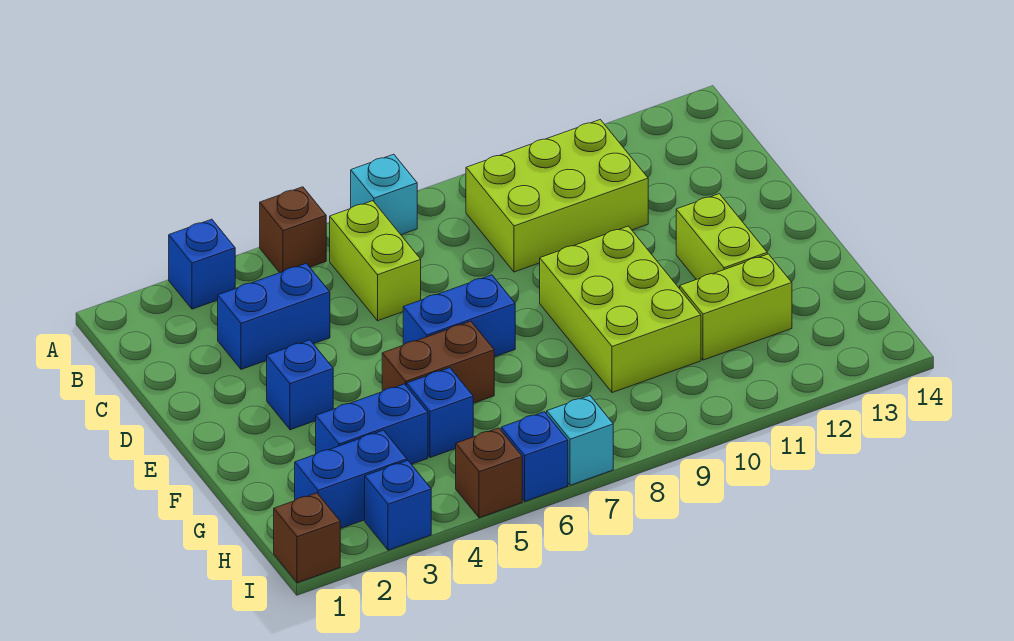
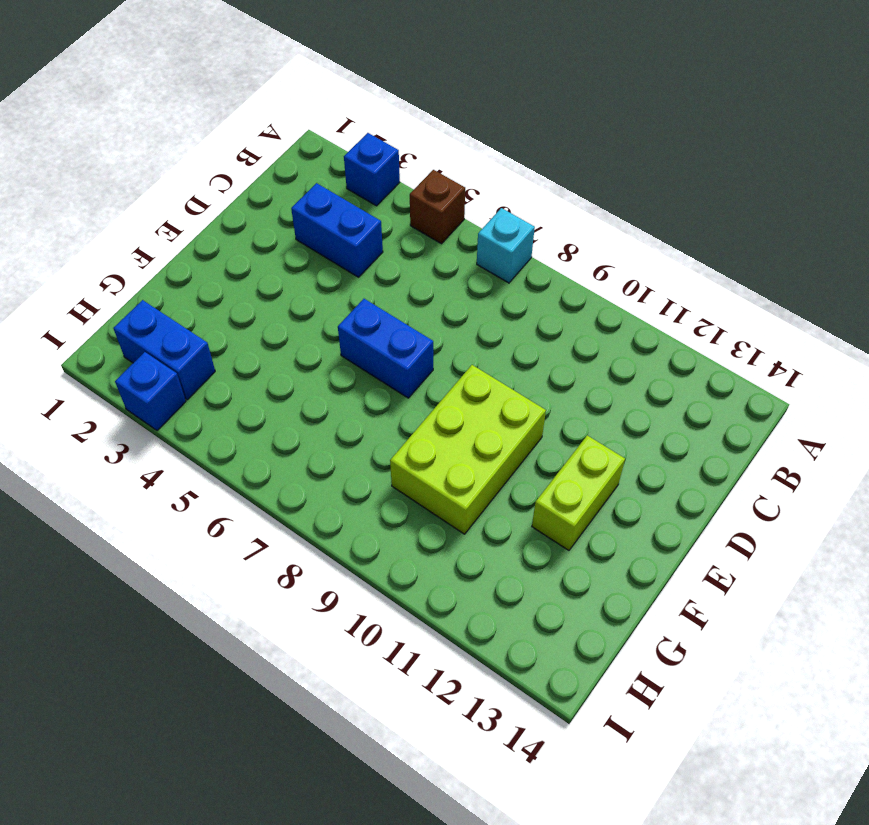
none -> lime 1x2 brick [329,201,421,321]
none -> lime 2x3 brick [466,120,648,272]
none -> blue 1x1 brick [267,340,333,430]

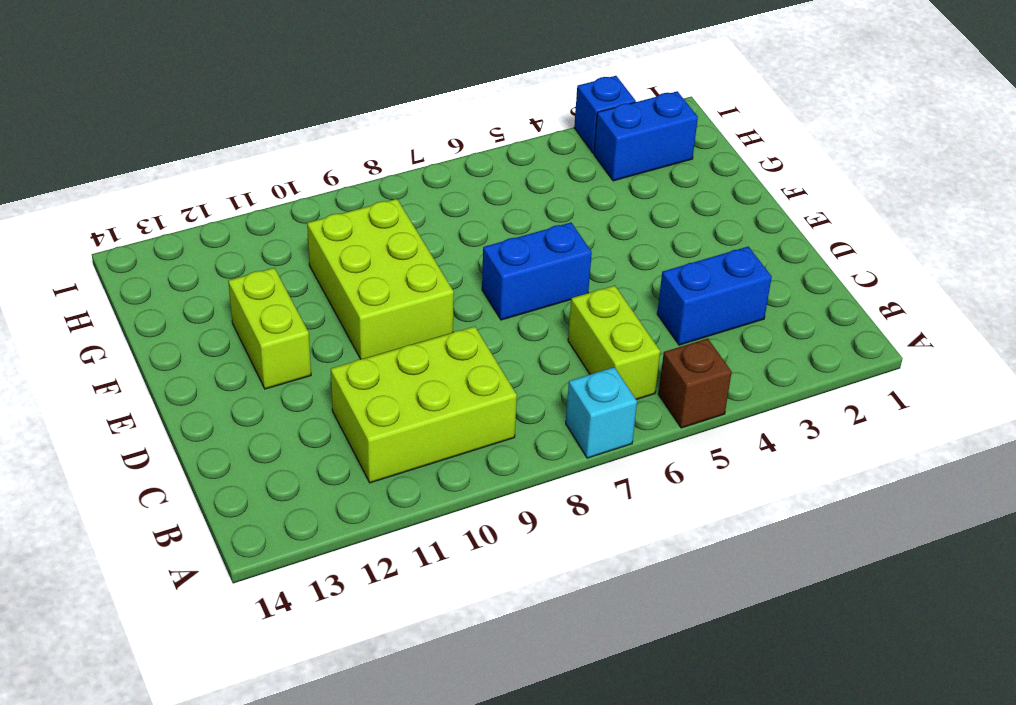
none -> blue 1x1 brick [169,219,235,309]
none -> blue 1x1 brick [267,340,333,430]
none -> brown 1x2 brick [382,321,494,403]

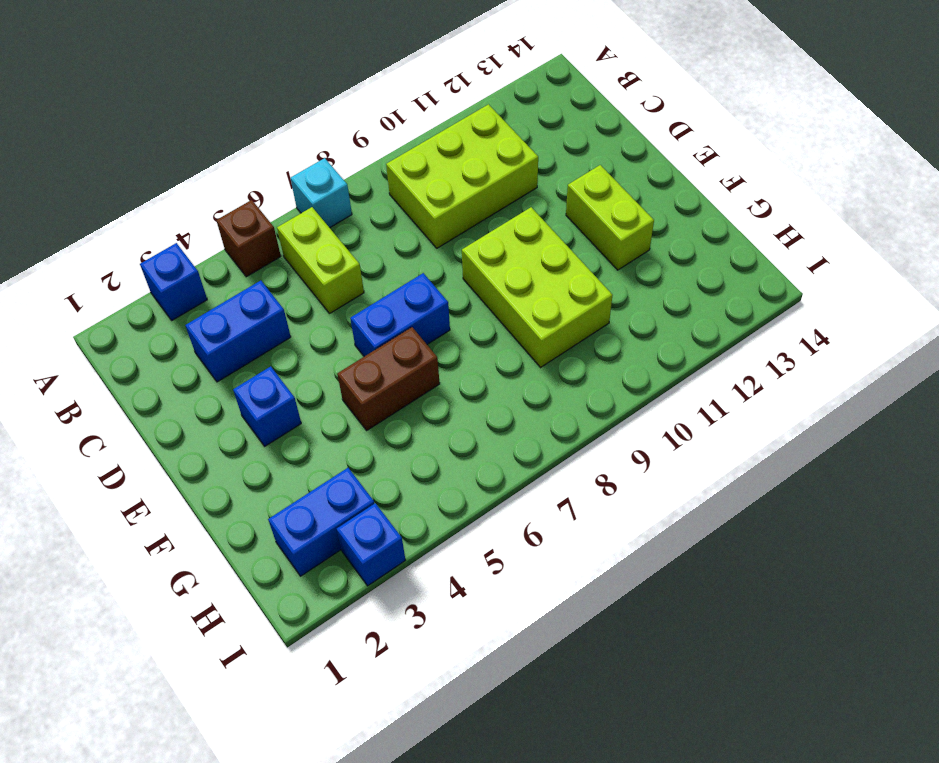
none -> blue 1x2 brick [316,384,428,464]
none -> blue 1x1 brick [407,368,473,458]
none -> lime 1x2 brick [680,254,792,360]

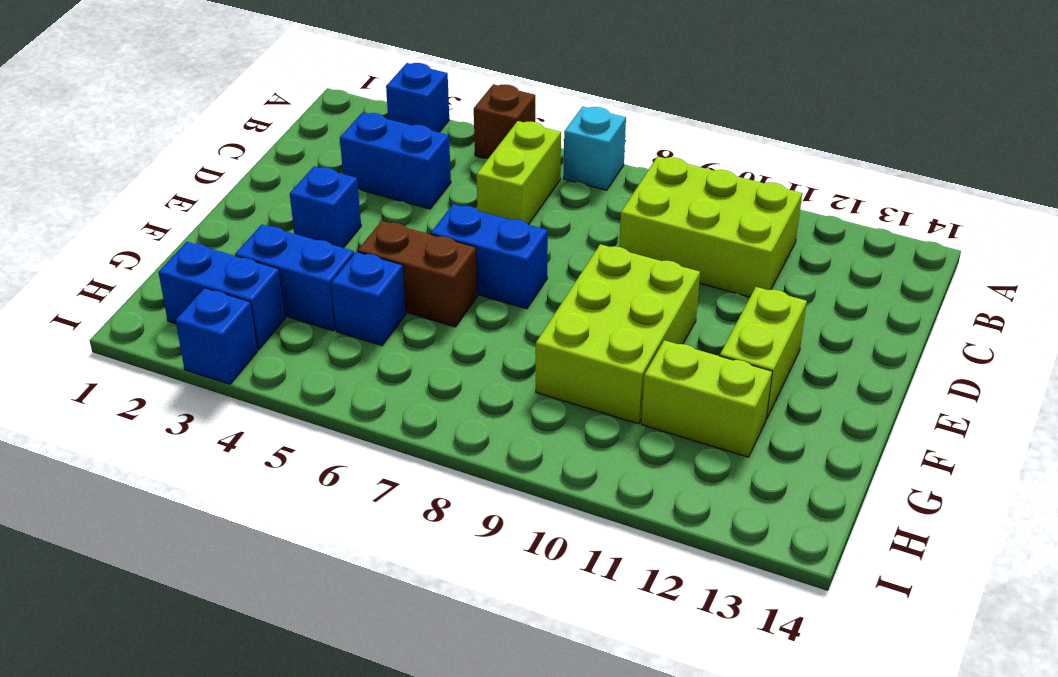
none -> brown 1x1 brick [274,493,340,583]
none -> brown 1x1 brick [456,428,522,518]
none -> blue 1x1 brick [501,412,568,501]

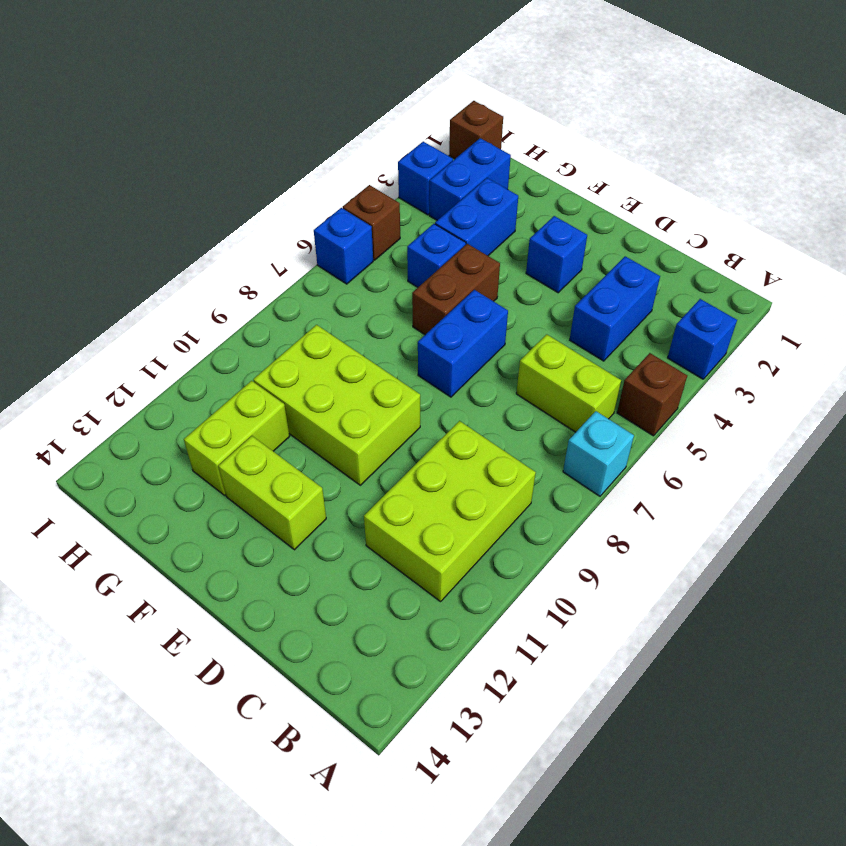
none -> cyan 1x1 brick [547,396,613,485]

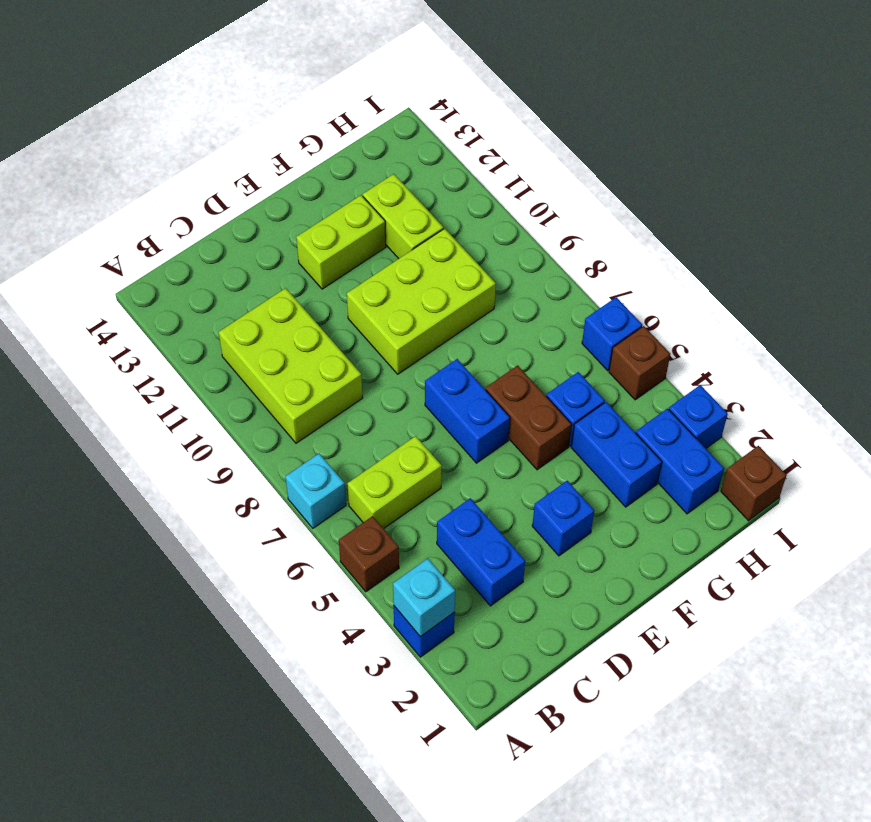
cyan 1x1 brick [393,558,455,637] -> cyan 1x1 brick moved to [547,396,613,485]

